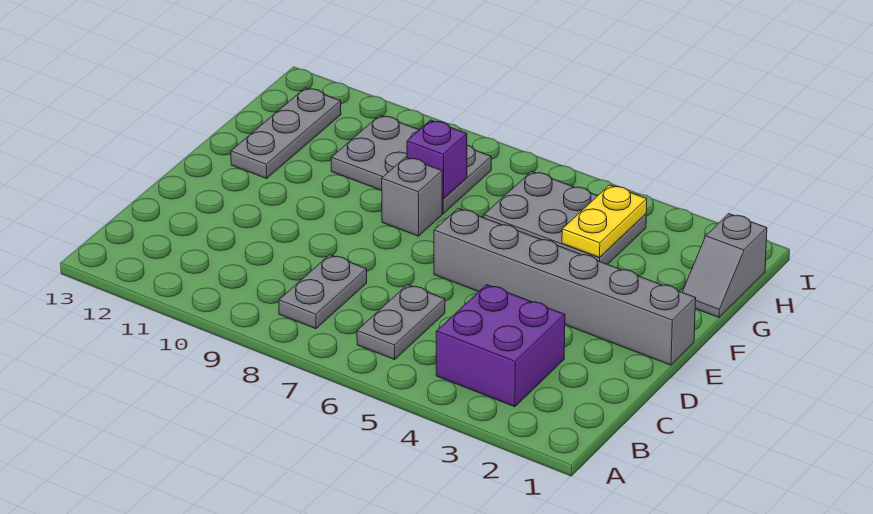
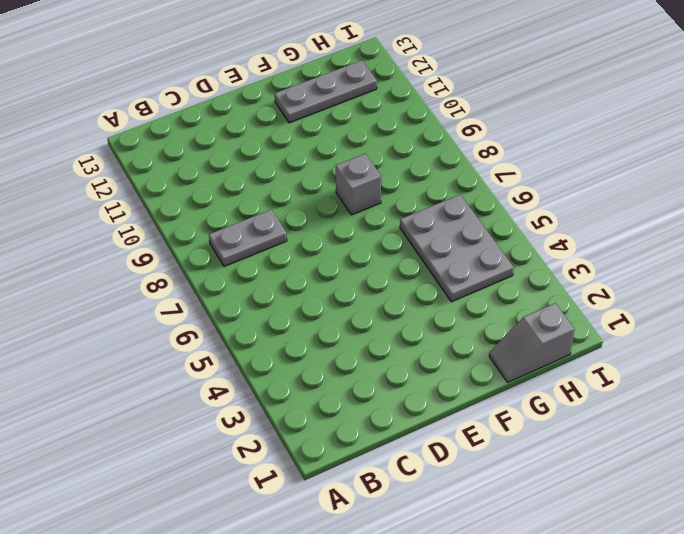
none -> purple 2x2 brick [436,285,565,407]
none -> grey 1x2 plate [357,285,445,360]

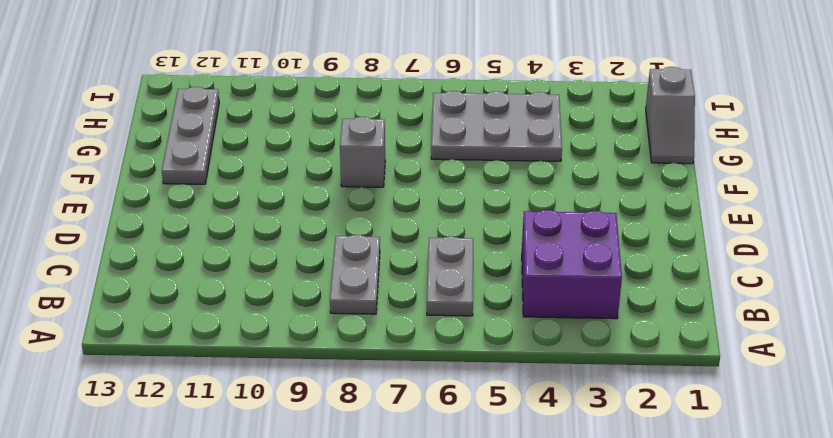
none -> grey 1x6 brick [434,208,696,365]
none -> grey 2x3 plate [331,115,491,214]

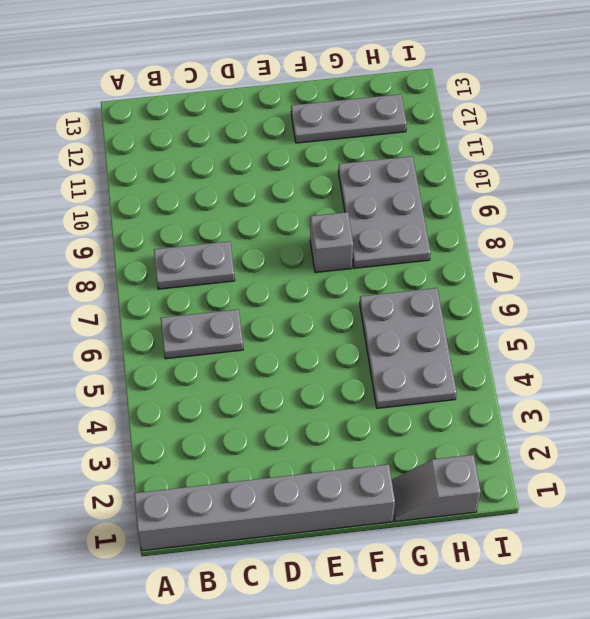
grey 1x6 brick [134,464,395,551] -> grey 1x6 brick turned to [434,208,696,365]
none -> purple 2x2 brick [436,285,565,407]
none -> yellow 1x2 plate [562,185,647,257]

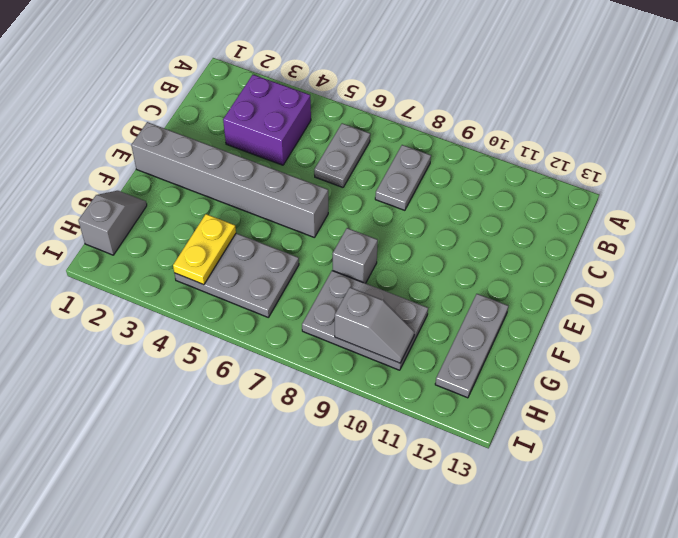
grey 1x2 slope [335,287,414,363] -> none
none -> purple 1x1 brick [407,120,467,199]

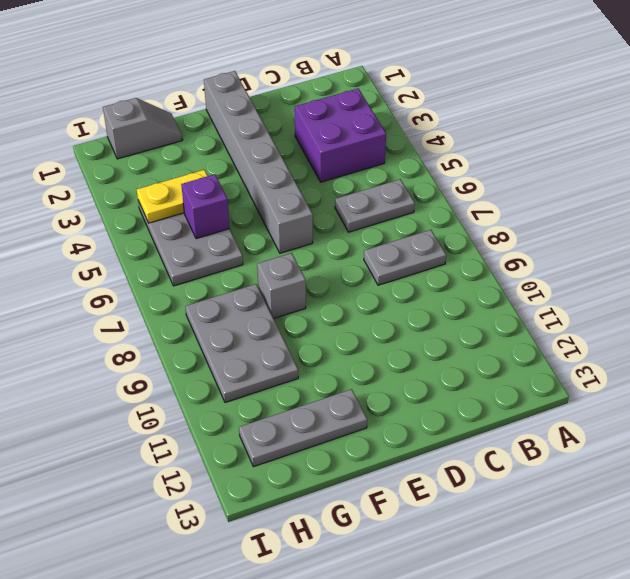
purple 1x1 brick [181,174,230,239] -> purple 1x1 brick moved to [407,120,467,199]

